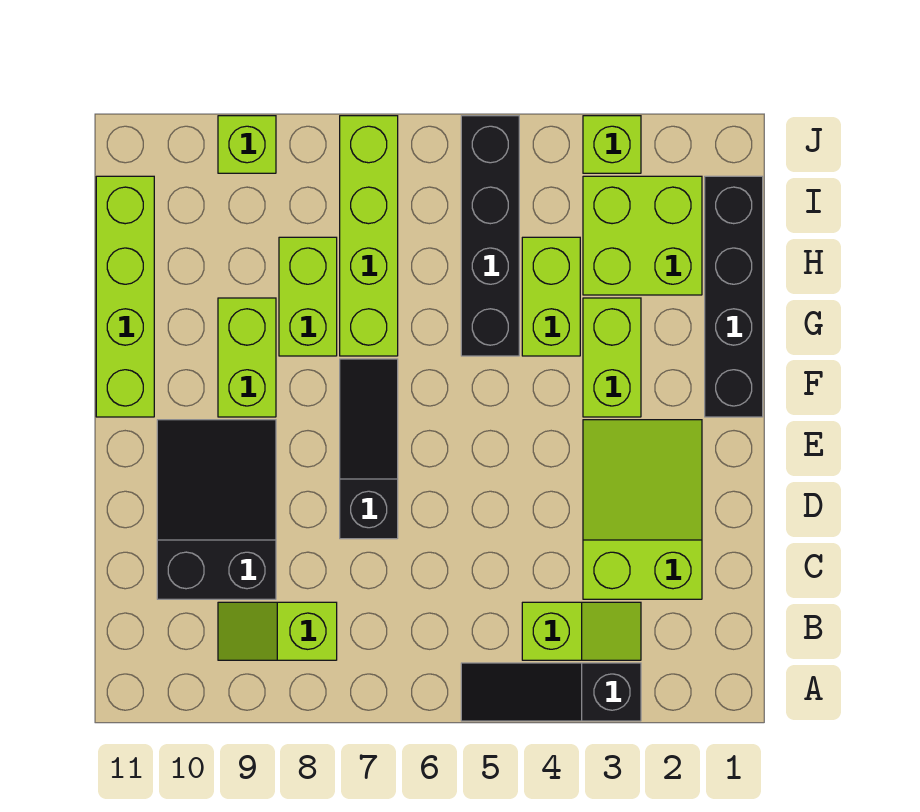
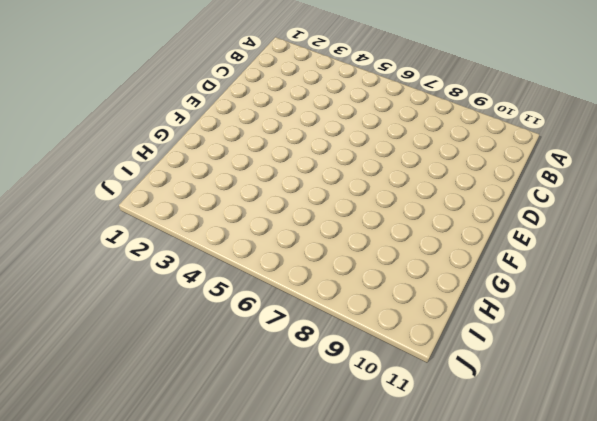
none -> black 1x3 slope [461,663,641,721]
none -> lime 1x2 slope [522,602,641,660]
none -> lime 1x2 slope [218,602,337,660]

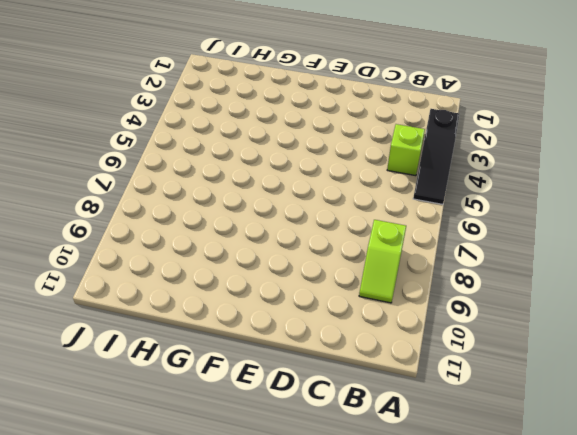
none -> lime 2x3 slope [583,420,702,599]
none -> black 2x3 slope [157,420,276,599]
none -> black 1x3 slope [340,359,398,539]

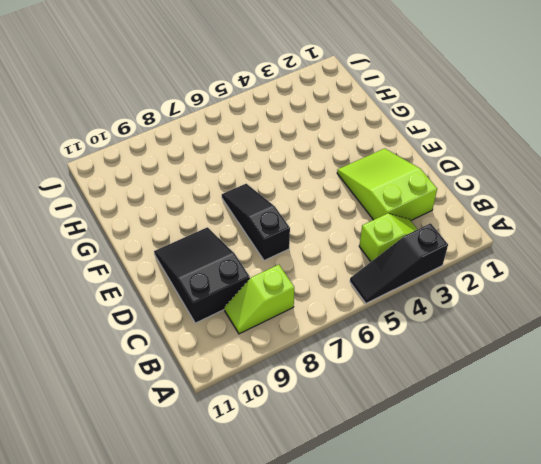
none -> black 1x4 brick [705,176,763,417]
none -> lime 1x2 brick [583,298,641,417]
none -> lime 1x2 brick [218,298,276,417]

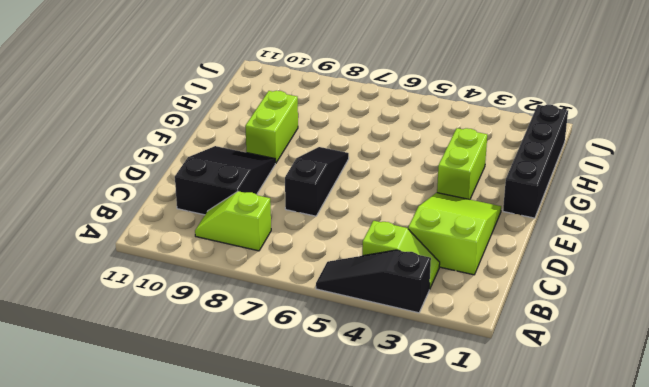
none -> lime 1x4 brick [96,176,154,417]
none -> lime 1x2 brick [522,237,580,356]
none -> black 1x4 brick [461,116,519,356]

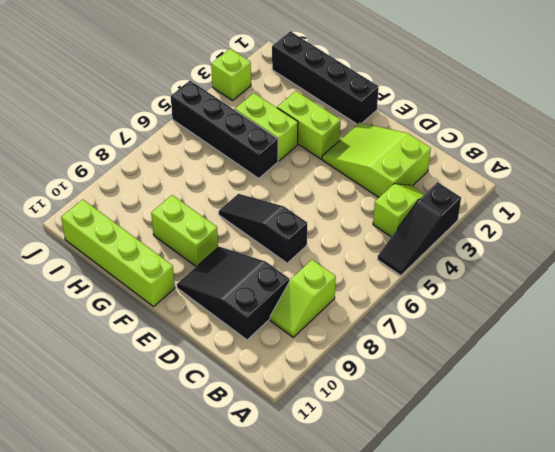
none -> lime 1x4 brick [340,116,398,356]
none -> lime 1x2 brick [279,237,337,356]
none -> lime 2x2 brick [583,176,702,295]

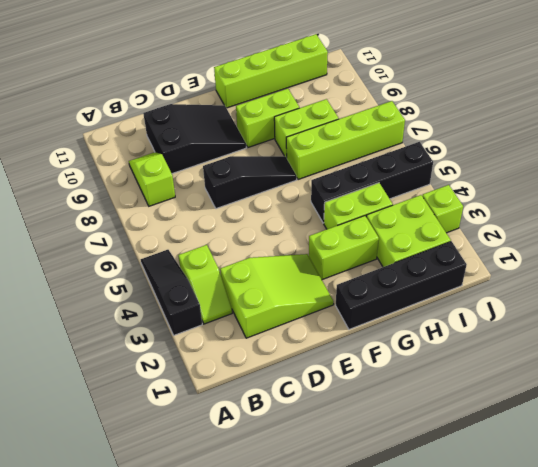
none -> lime 1x1 brick [218,116,276,173]

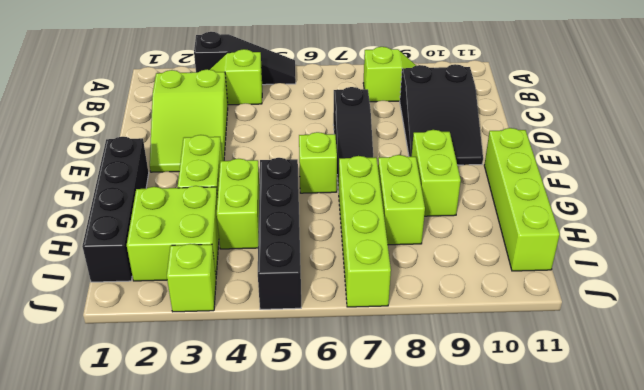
lime 1x1 brick [299,132,337,193] -> lime 1x1 brick moved to [218,116,276,173]

